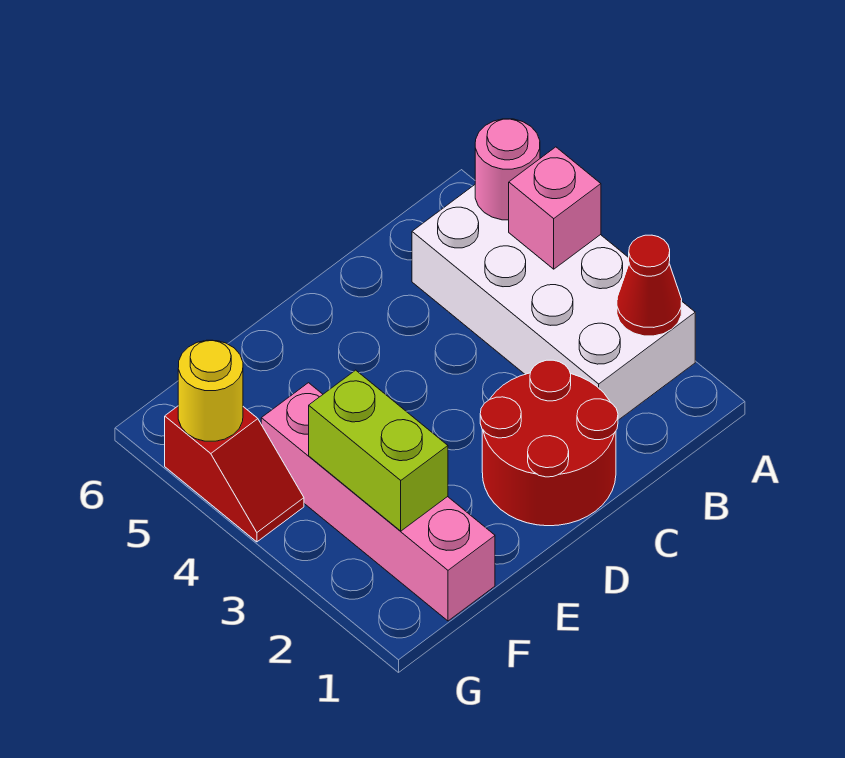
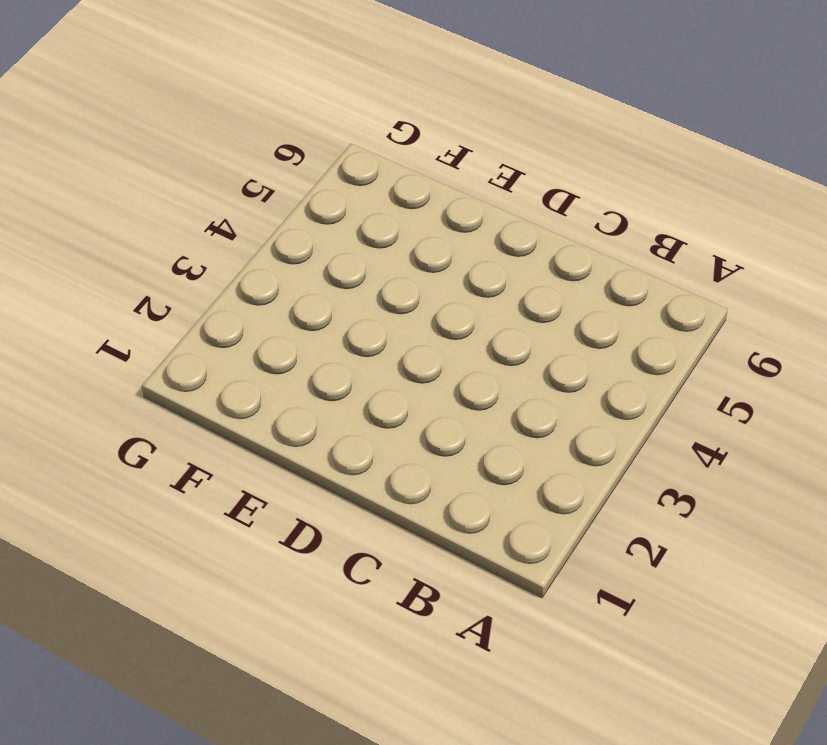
none -> white 2x4 brick [412,185,695,420]
none -> red 2x2 round brick [480,360,618,526]

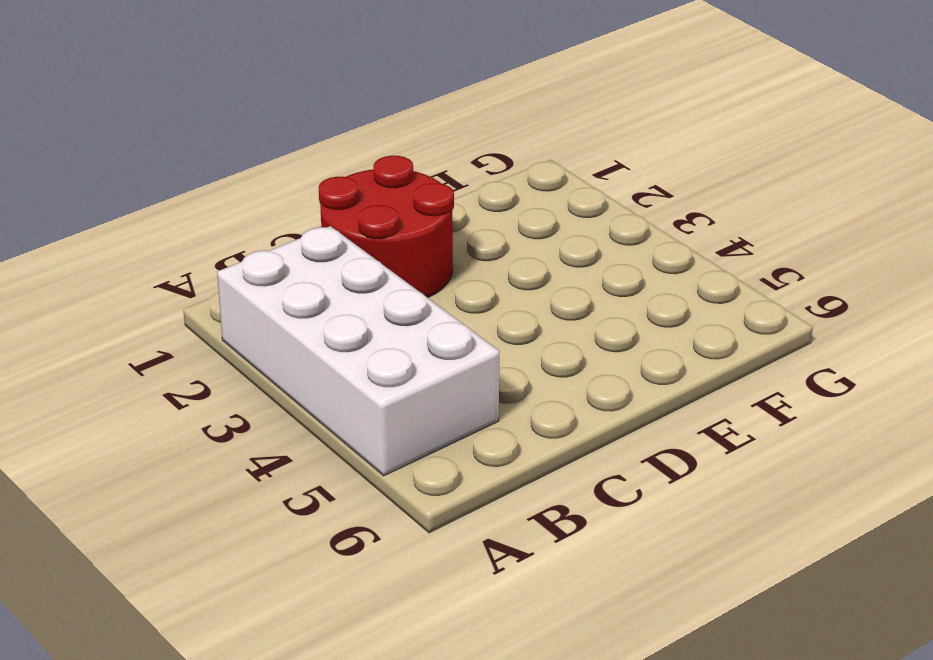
none -> pink 1x4 brick [261,383,495,621]
none -> red 1x2 slope [165,406,304,542]

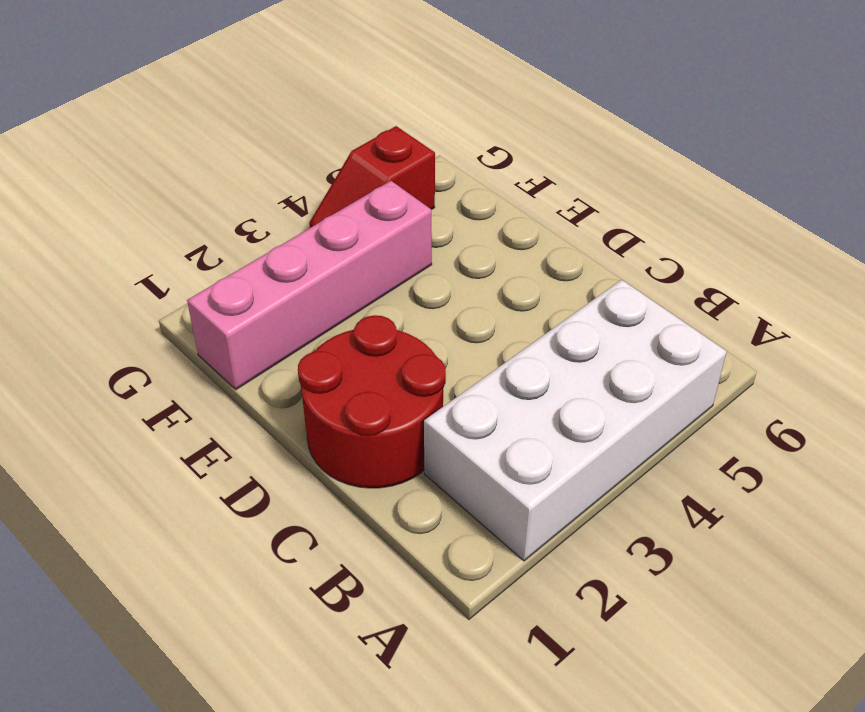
none -> red 1x1 cone [617,235,682,336]
none -> pink 1x1 brick [509,147,601,269]

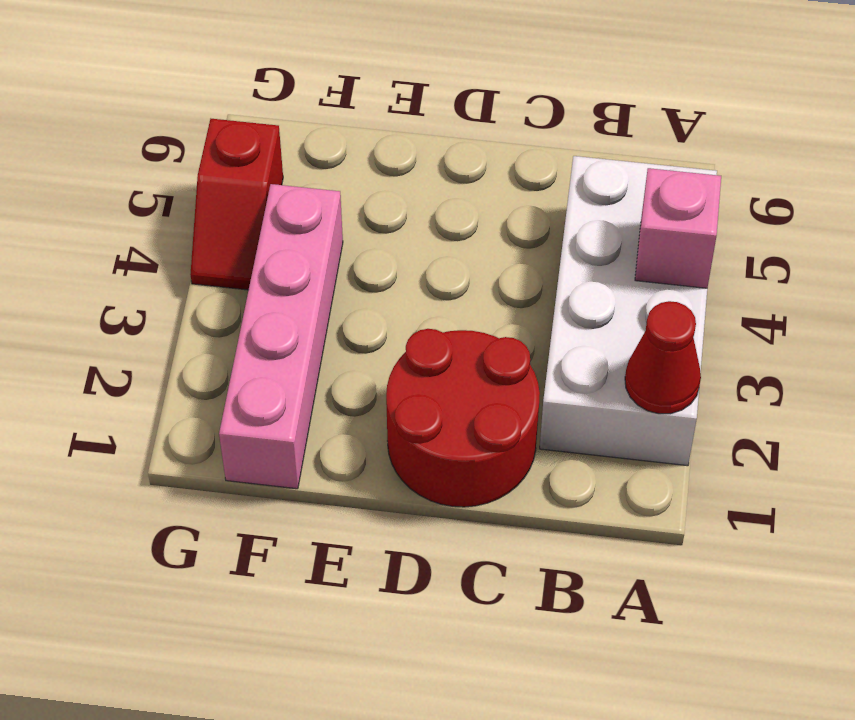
none -> pink 1x1 round brick [475,119,540,220]
none -> lime 1x2 brick [309,370,448,531]

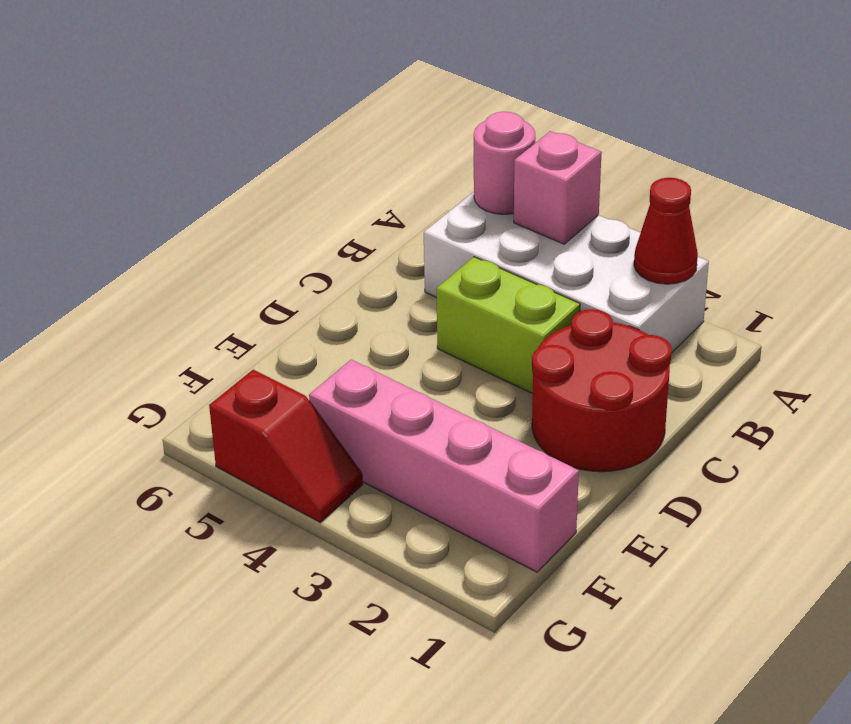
lime 1x2 brick [436,257,580,394] -> lime 1x2 brick moved to [309,370,448,531]
none -> yellow 1x1 round brick [178,340,243,441]

